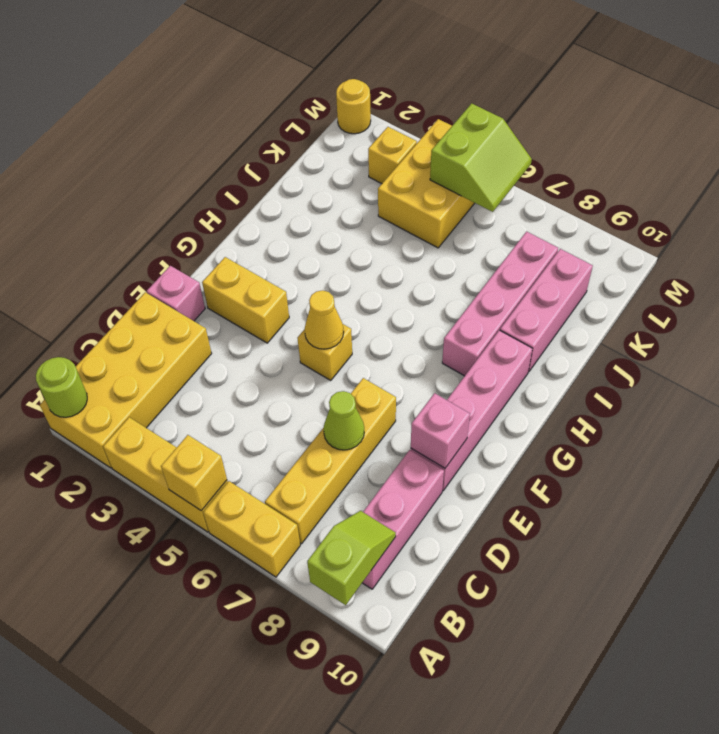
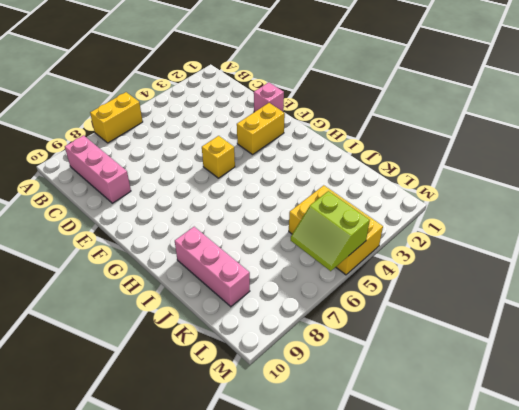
none -> yellow 2x4 brick [40,292,212,468]
none -> yellow 1x3 brick [103,417,228,532]
none -> yellow 1x4 brick [265,378,396,544]

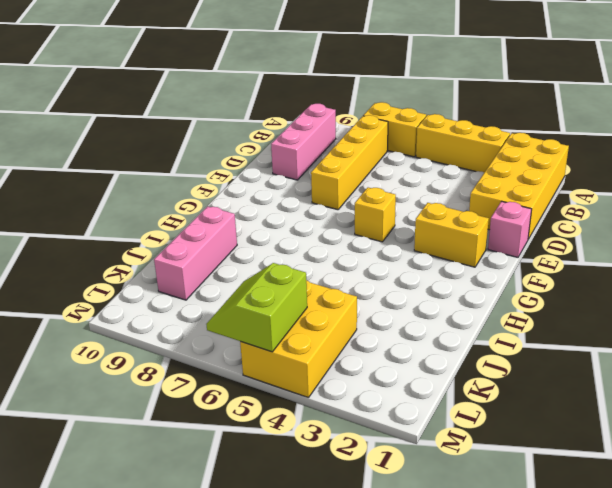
none -> pink 1x4 brick [411,330,532,491]
none -> pink 1x4 brick [442,231,558,376]
none -> yellow 1x1 brick [368,127,417,184]

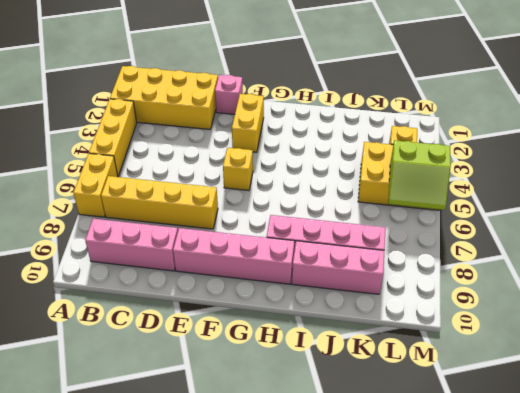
none -> yellow 1x1 round brick [336,79,371,134]
none -> lime 1x1 round brick [36,357,87,417]
none -> yellow 1x1 brick [161,435,227,511]

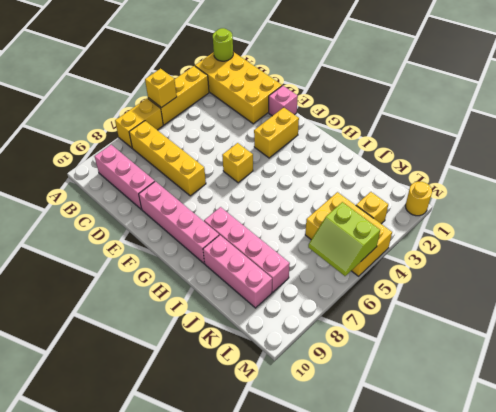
none -> lime 1x2 slope [307,511,396,605]
none -> lime 1x1 cone [323,391,364,450]
none -> pink 1x1 brick [411,393,470,468]

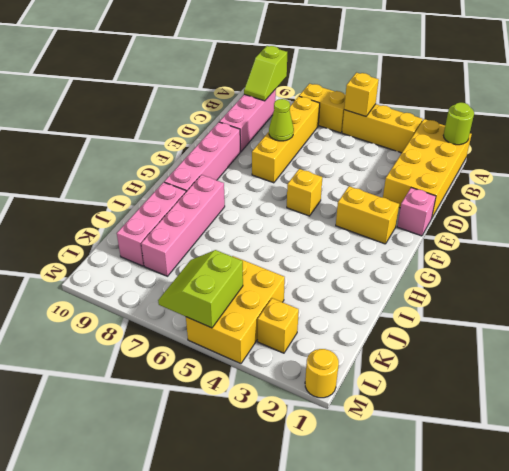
none -> pink 1x1 brick [411,393,470,468]
none -> yellow 1x1 cone [305,290,344,349]

